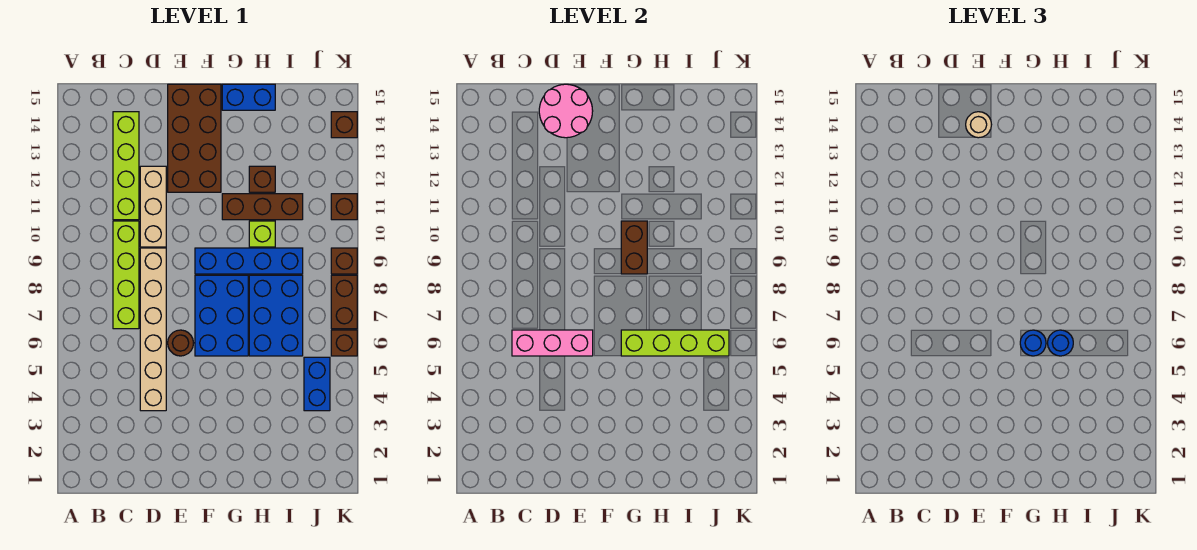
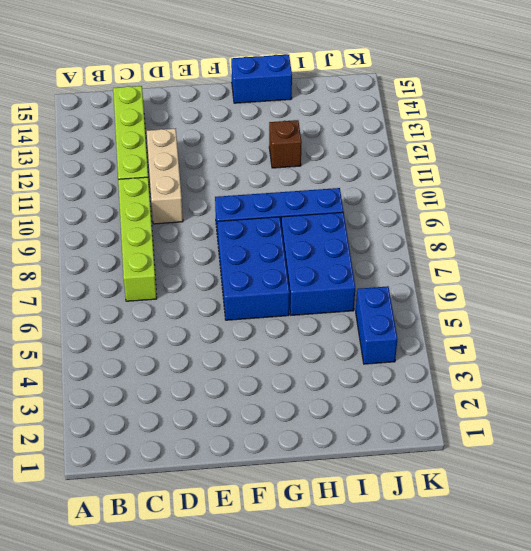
none -> tan 1x6 brick [140,248,166,411]
none -> brown 1x1 round brick [168,330,193,356]
none -> brown 2x4 brick [168,84,221,192]

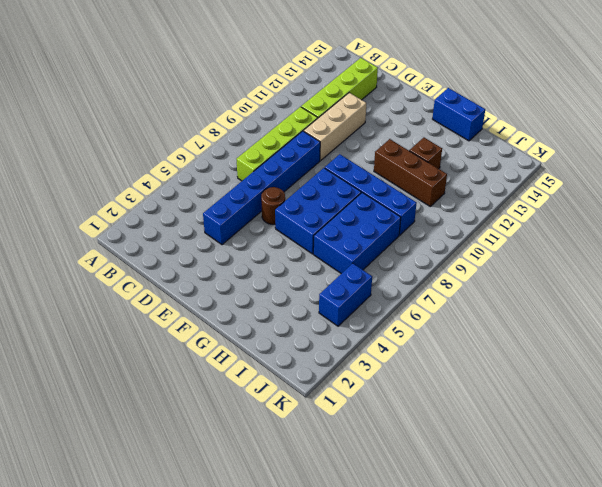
blue 1x6 brick [203,131,320,245] -> tan 1x6 brick [140,248,166,411]
none -> brown 2x4 brick [168,84,221,192]
none -> lime 1x1 brick [249,221,275,247]
none -> brown 1x1 brick [331,330,357,356]

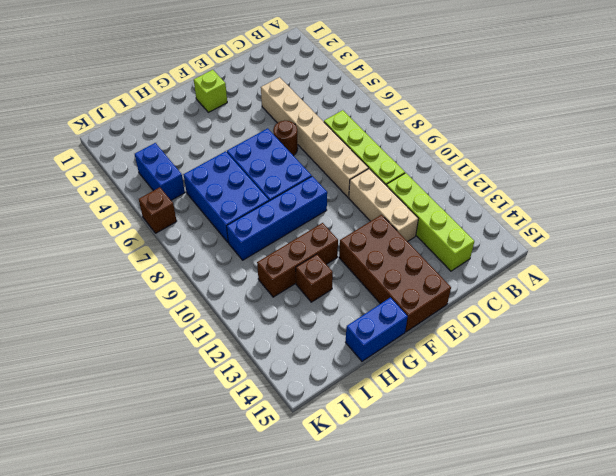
lime 1x1 brick [194,70,227,112] -> lime 1x1 brick moved to [249,221,275,247]
none -> brown 1x2 brick [331,275,357,329]
none -> brown 1x1 brick [331,248,357,274]
none -> brown 1x1 brick [331,194,357,220]

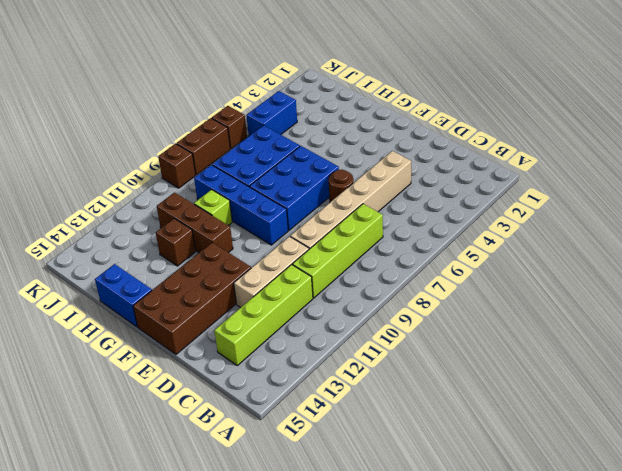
none -> brown 1x1 brick [331,194,357,220]
none -> brown 1x1 brick [331,112,357,138]
none -> pink 1x3 brick [512,330,593,356]

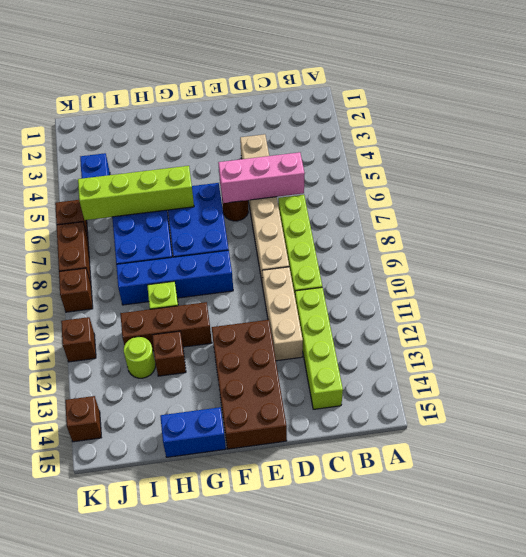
lime 1x1 round brick [124,337,156,378] -> none
none -> pink 2x2 round brick [539,84,593,138]
none -> brown 1x2 brick [621,221,647,274]
none -> tan 1x1 round brick [966,112,992,138]

